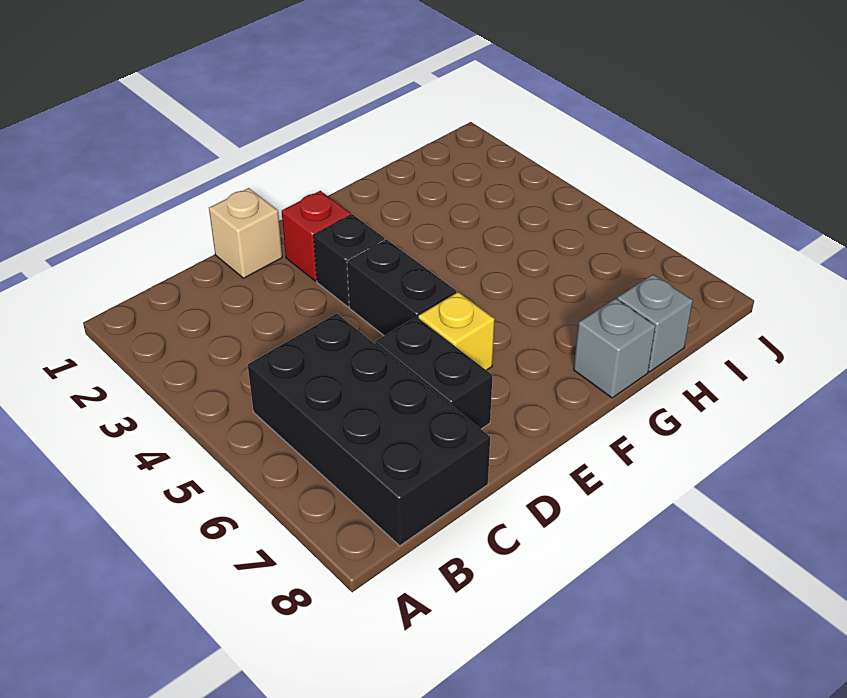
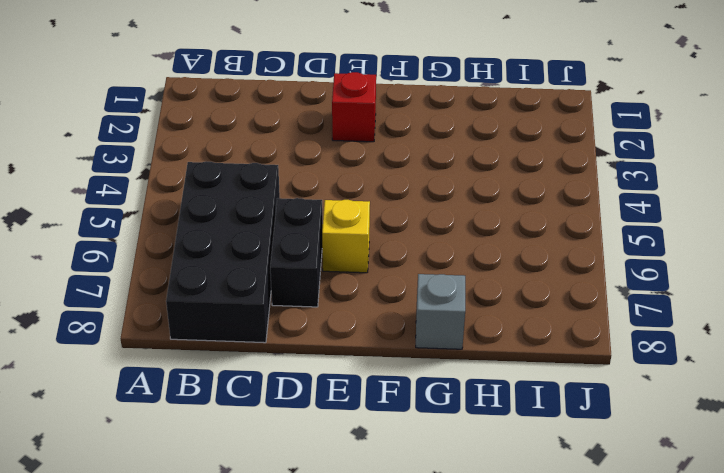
none -> tan 1x1 brick [209,188,282,278]
none -> black 1x1 brick [314,215,385,307]

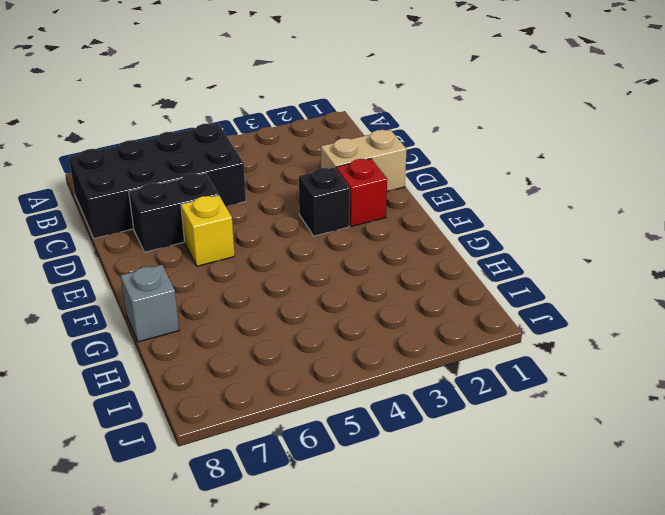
tan 1x2 brick [321,130,407,191] -> tan 1x1 brick [209,188,282,278]
none -> black 1x2 brick [347,239,456,336]
none -> grey 1x1 brick [617,274,693,372]

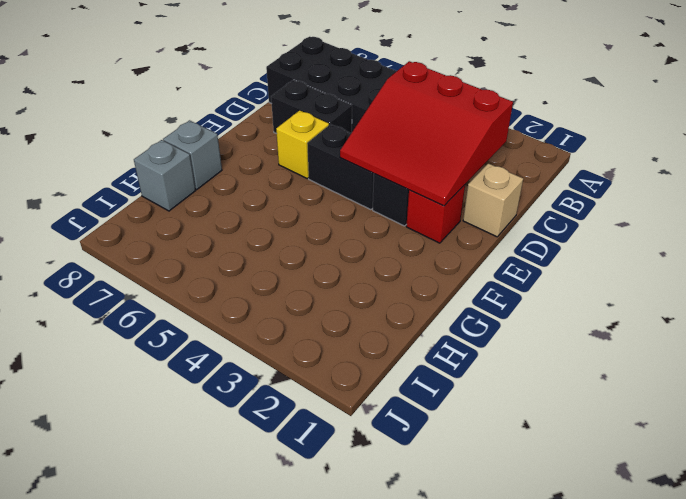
red 3x3 slope [340,61,513,206] -> none

